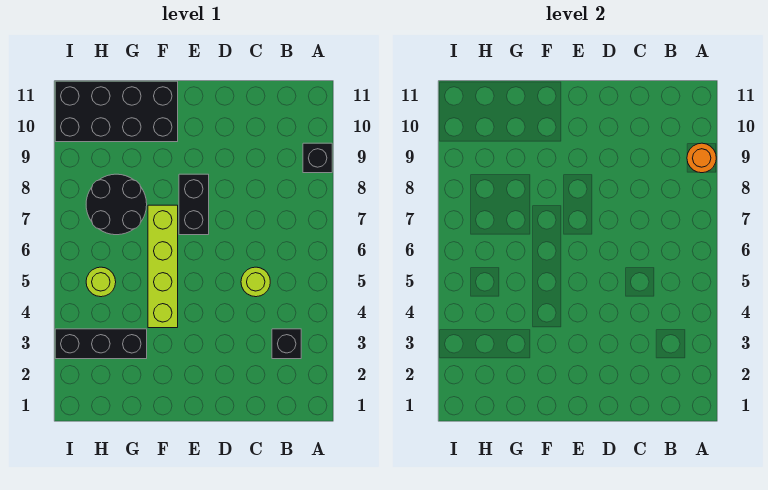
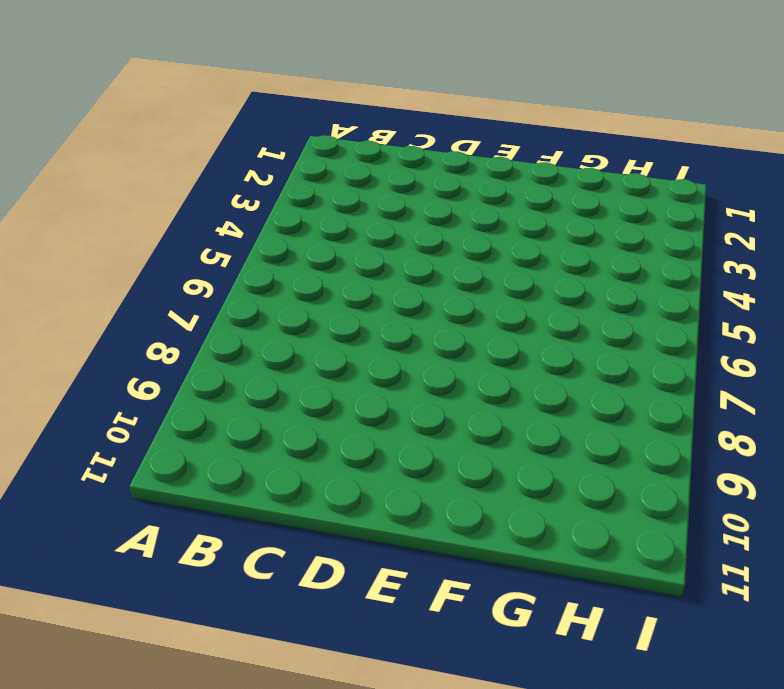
none -> black 1x1 brick [303,143,332,173]
none -> black 1x1 brick [272,329,301,359]

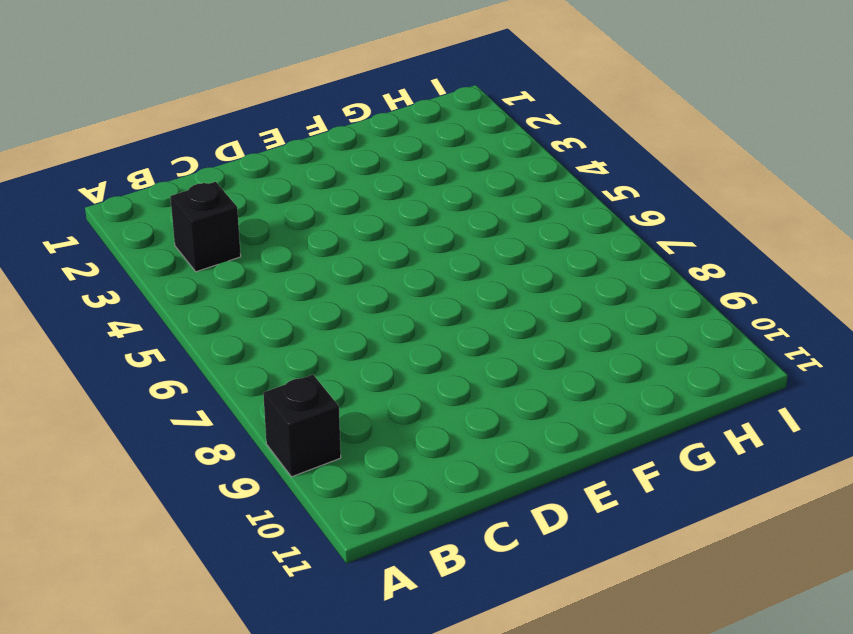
none -> lime 1x1 round brick [241,267,270,297]
none -> black 1x2 brick [179,174,209,235]

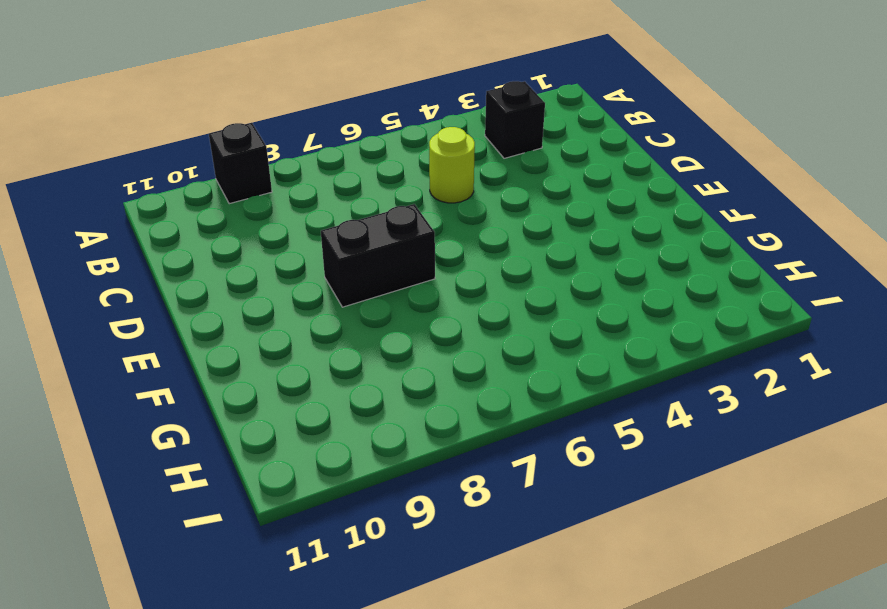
none -> lime 1x4 brick [148,205,178,328]
none -> black 2x4 brick [55,81,178,142]

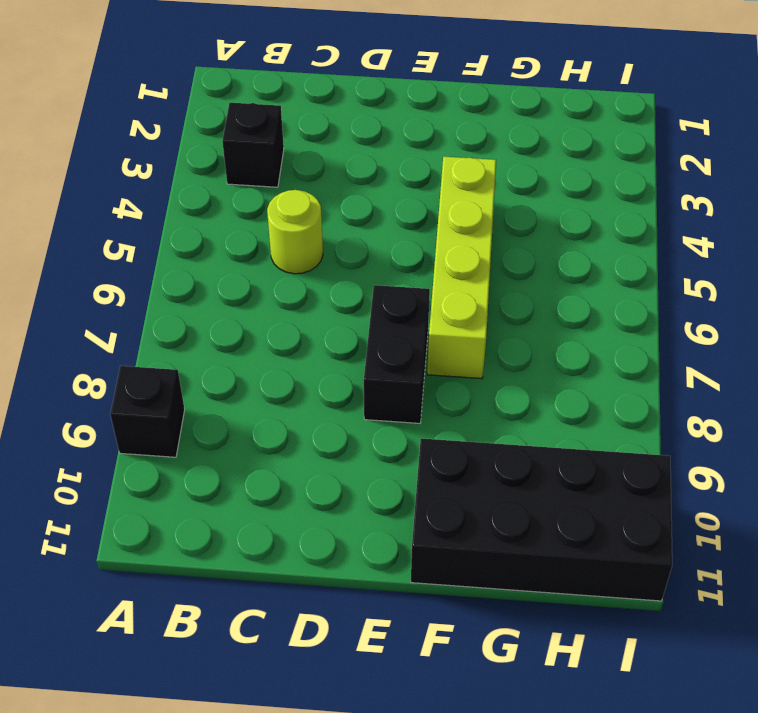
none -> black 1x3 brick [55,329,147,359]
none -> black 2x2 round brick [86,174,147,235]

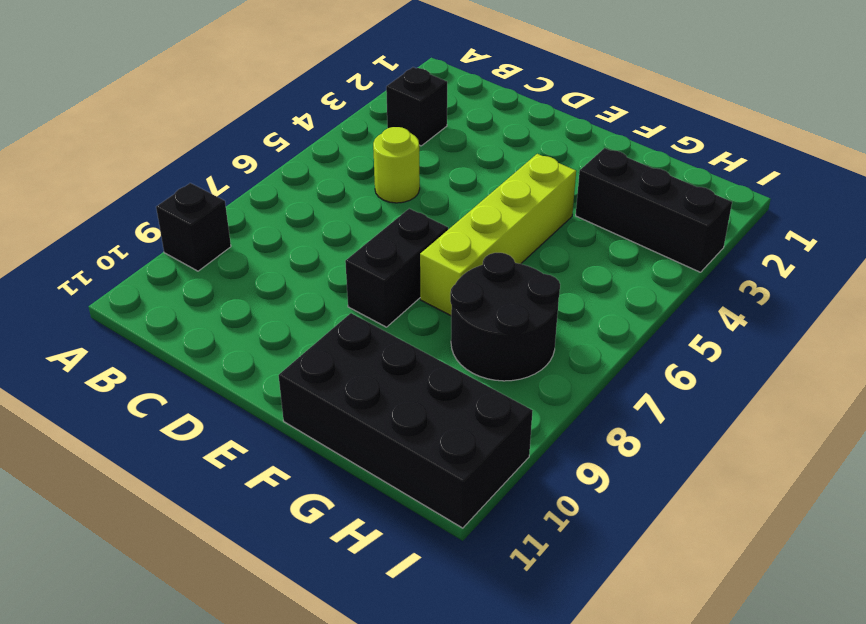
none -> lime 1x1 round brick [86,267,116,297]
none -> orange 1x1 round brick [687,143,716,173]

